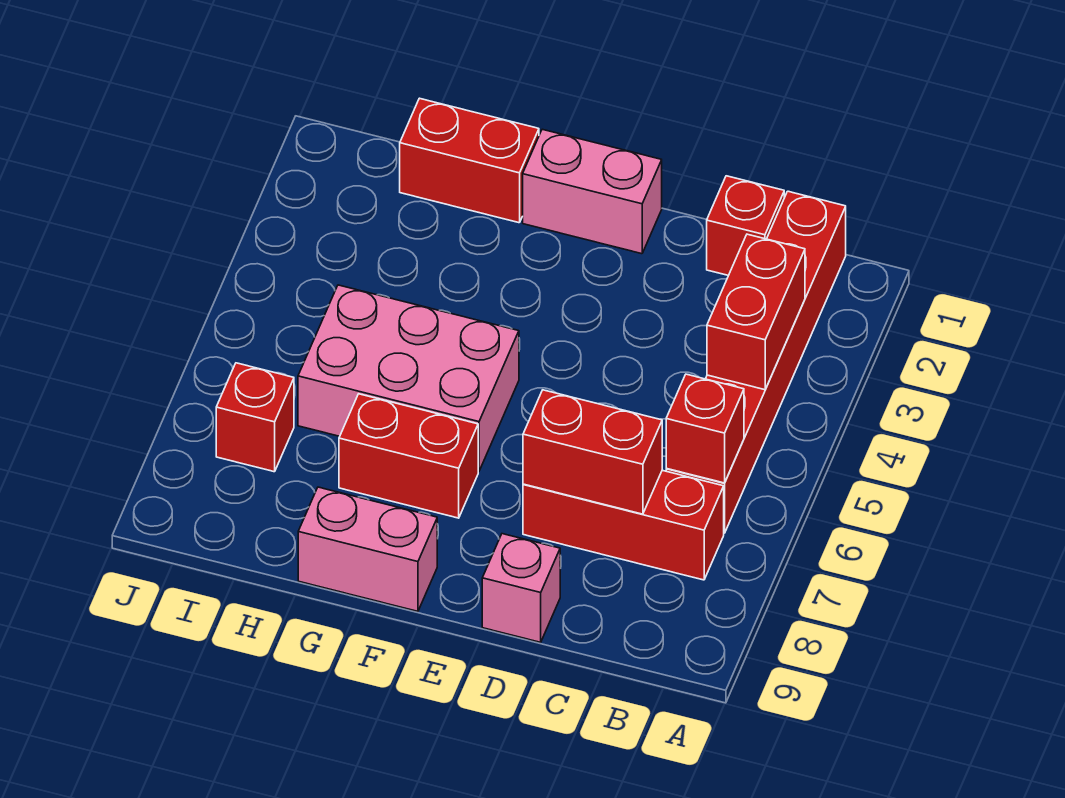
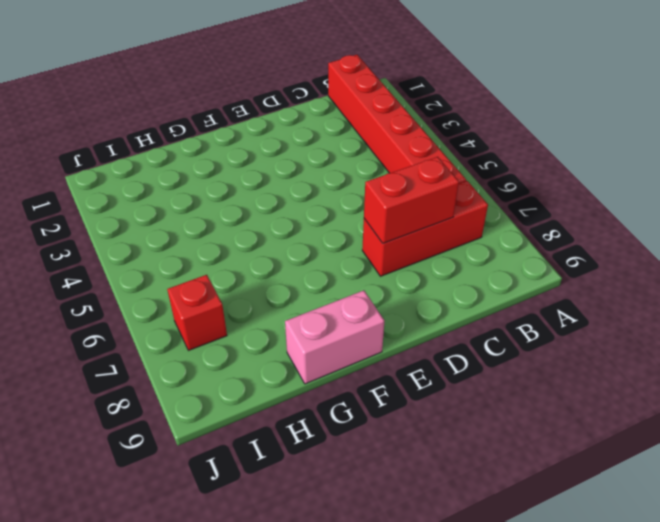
none -> red 1x1 brick [707,176,784,275]
none -> pink 1x1 brick [482,534,560,642]
none -> pink 1x2 brick [523,129,662,254]

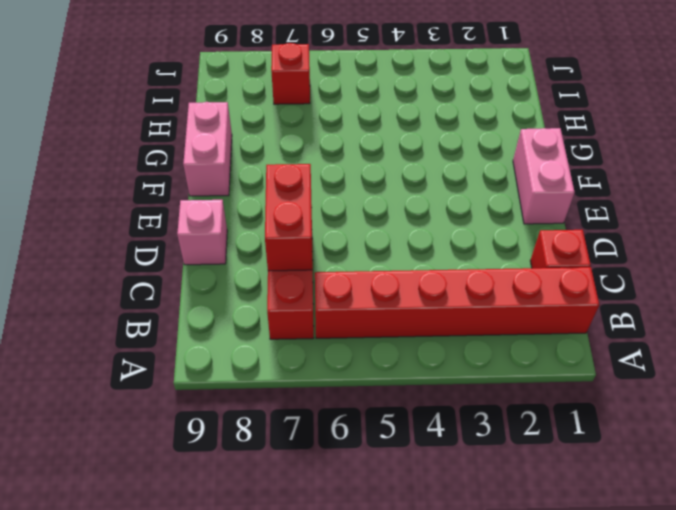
none -> pink 2x3 brick [298,285,519,471]
none -> red 1x2 brick [339,394,478,518]
none -> red 1x2 brick [400,98,539,223]

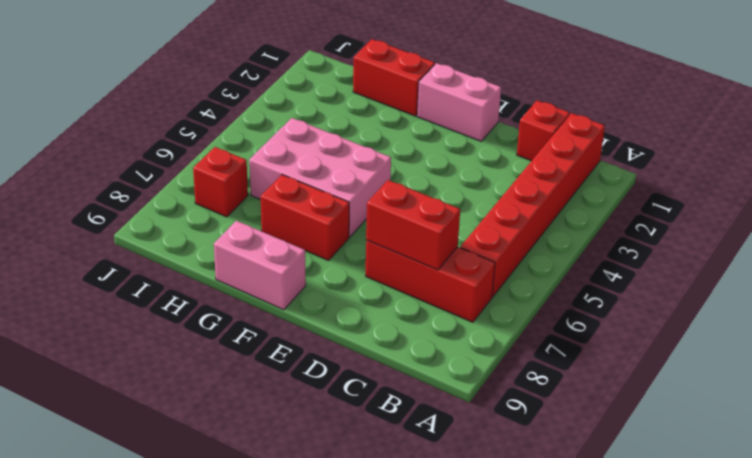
none -> pink 1x1 brick [482,534,560,642]
none -> red 1x2 brick [707,234,805,390]
none -> red 1x1 brick [666,374,744,483]

